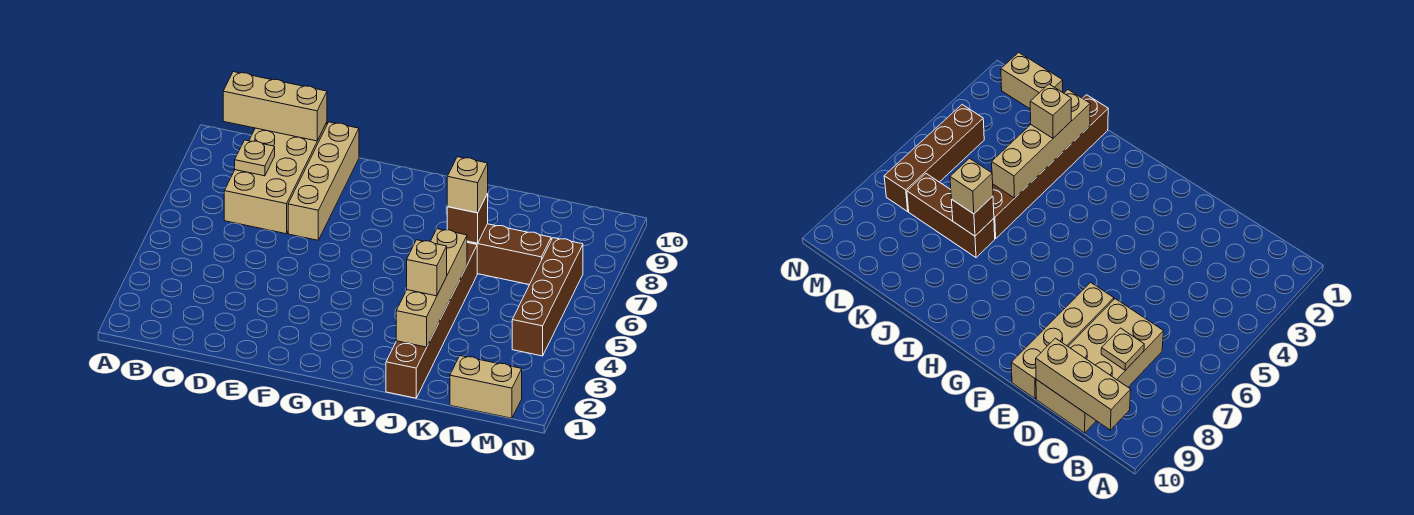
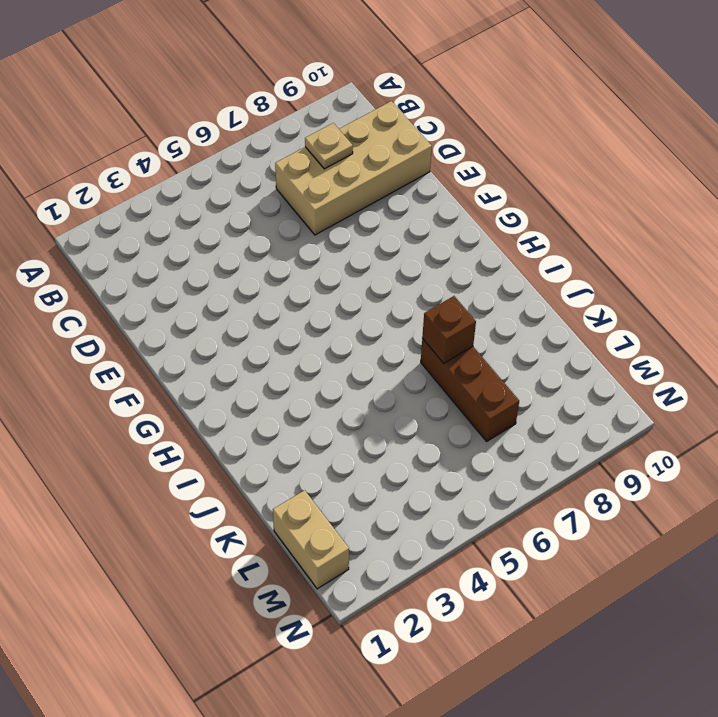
none -> tan 1x4 brick [288,122,359,240]
none -> brown 1x6 brick [386,243,477,398]
none -> brown 1x4 brick [512,238,583,356]

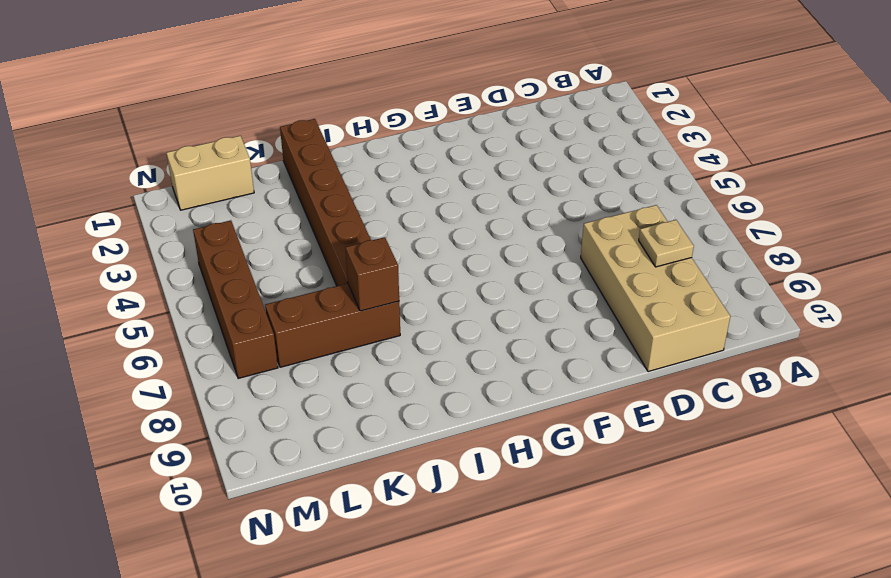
none -> tan 1x4 brick [288,122,359,240]
none -> tan 1x3 brick [223,72,327,141]
none -> tan 1x4 brick [396,229,467,347]

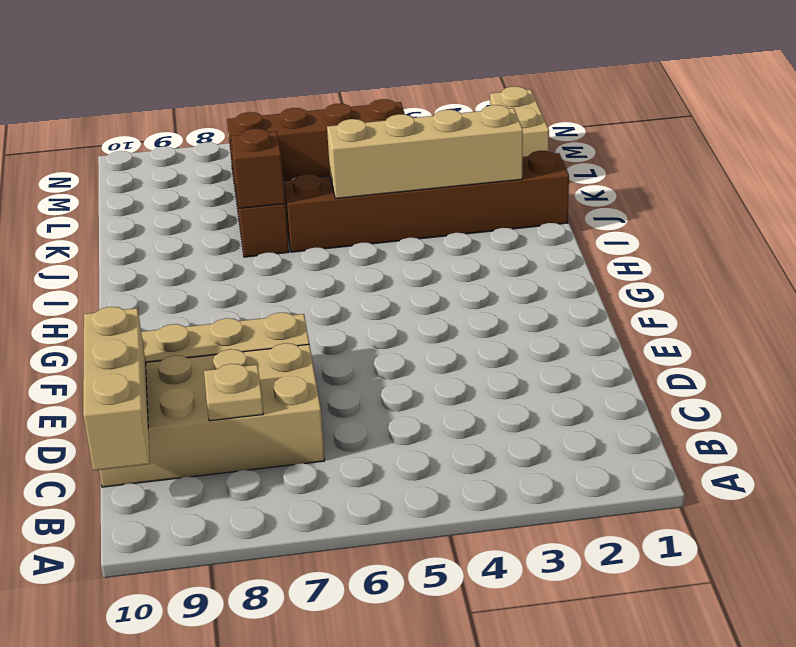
none -> tan 1x1 brick [407,240,447,296]
none -> tan 1x1 brick [447,157,488,213]

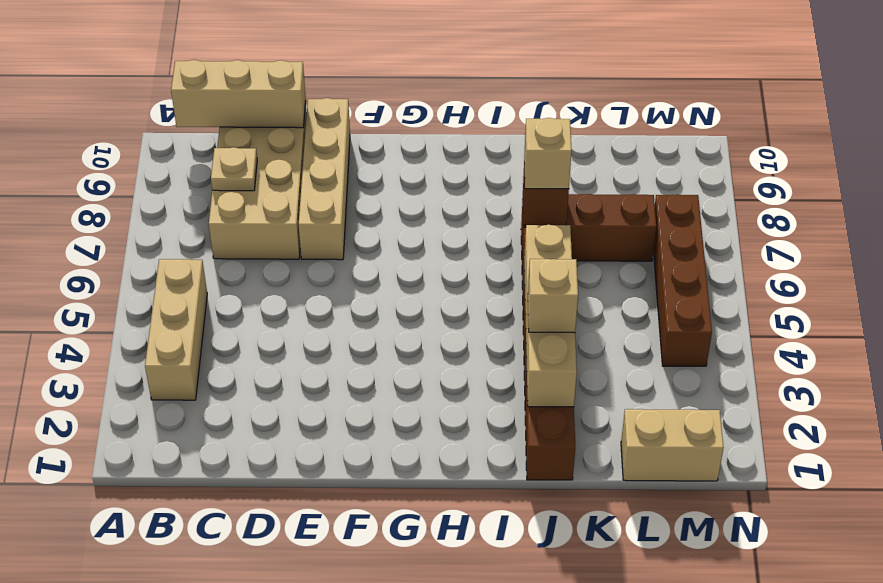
tan 1x3 brick [145,259,207,400] -> none

